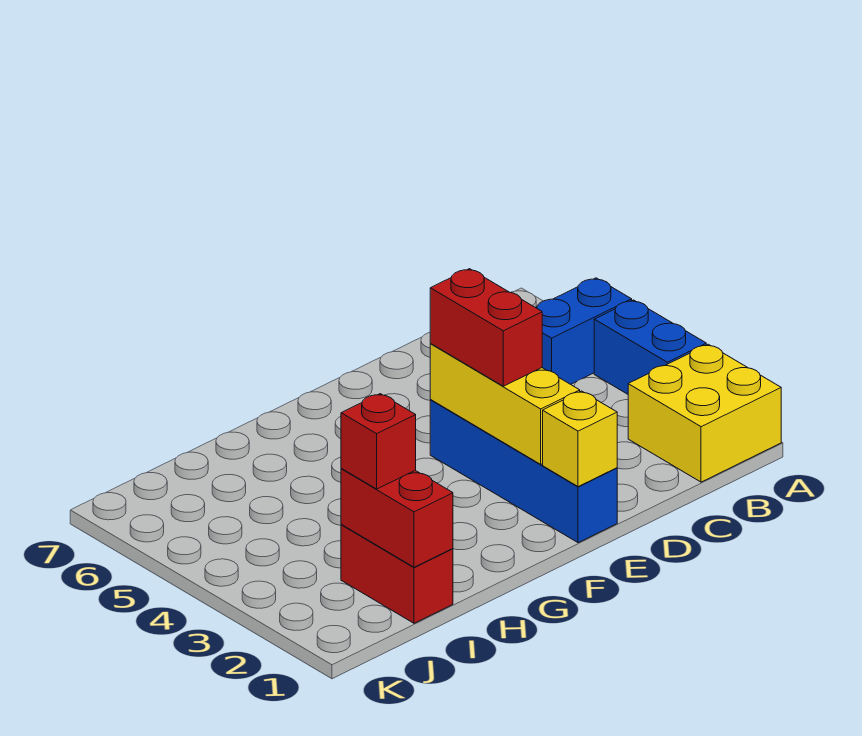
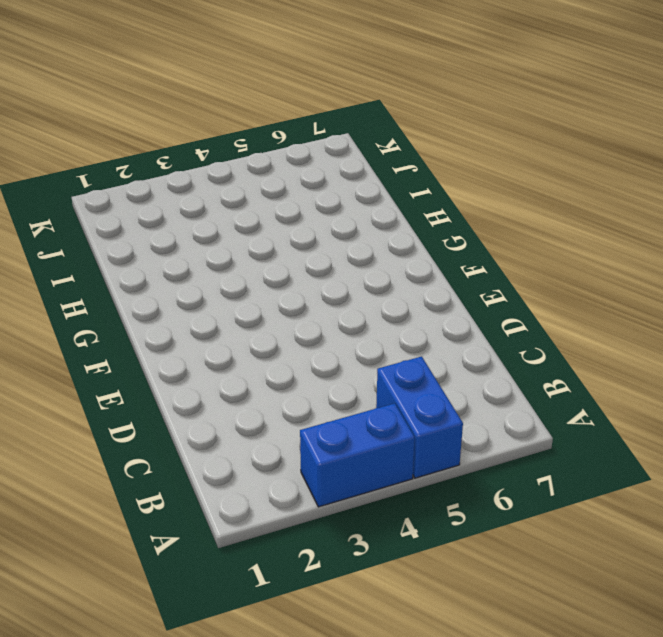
none -> yellow 2x2 brick [628,344,781,482]
none -> blue 1x4 brick [430,400,617,543]

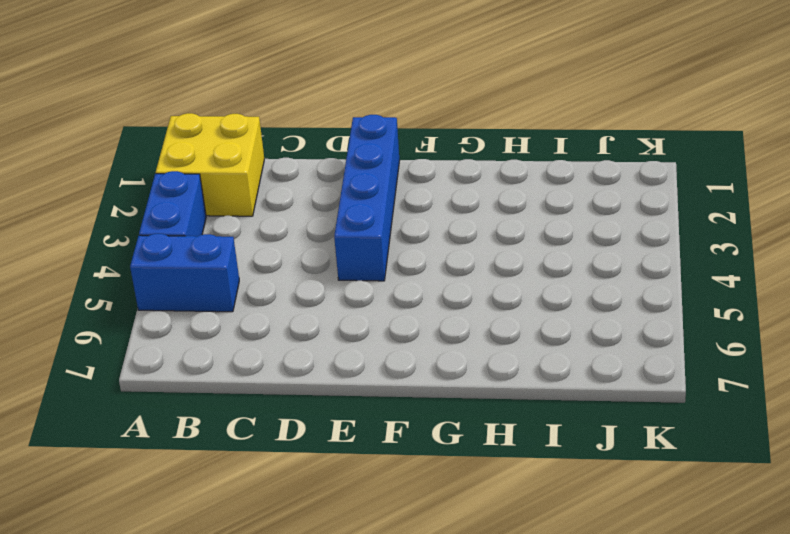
none -> red 1x2 brick [341,525,453,623]
none -> yellow 1x1 brick [543,391,617,487]

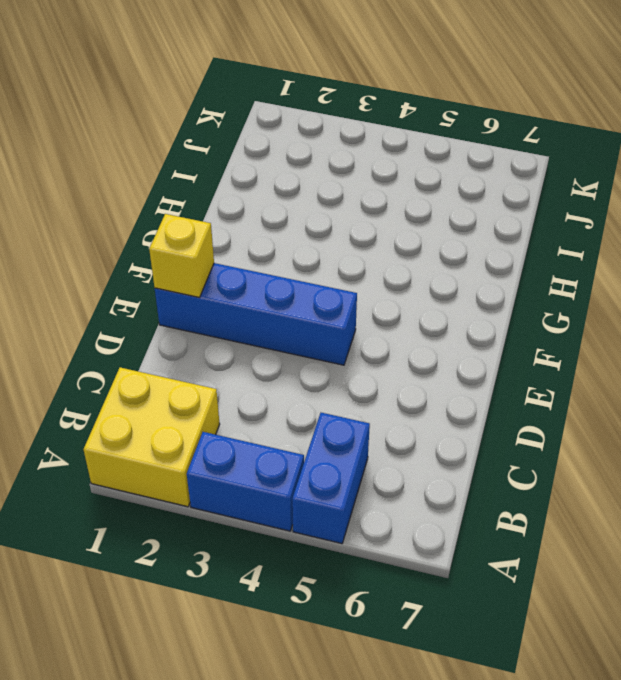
none -> red 1x2 brick [341,525,453,623]
none -> yellow 1x3 brick [430,344,580,464]

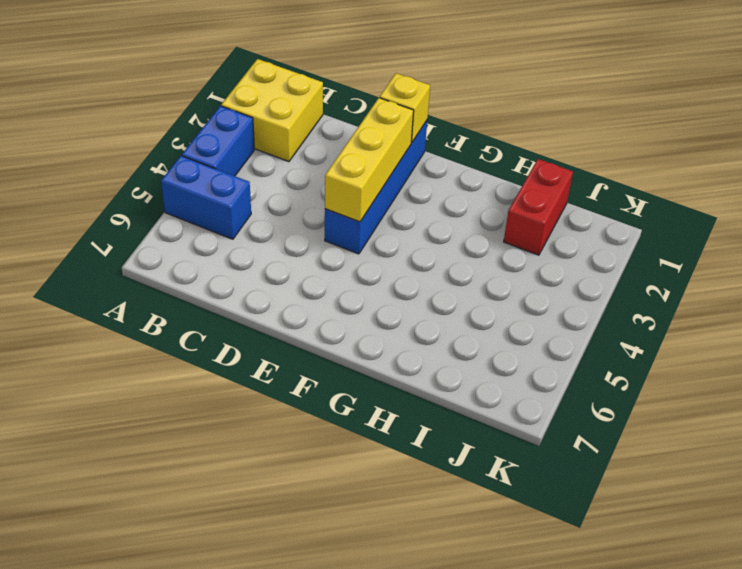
none -> red 1x2 brick [341,469,453,567]
none -> red 1x2 brick [430,269,542,386]

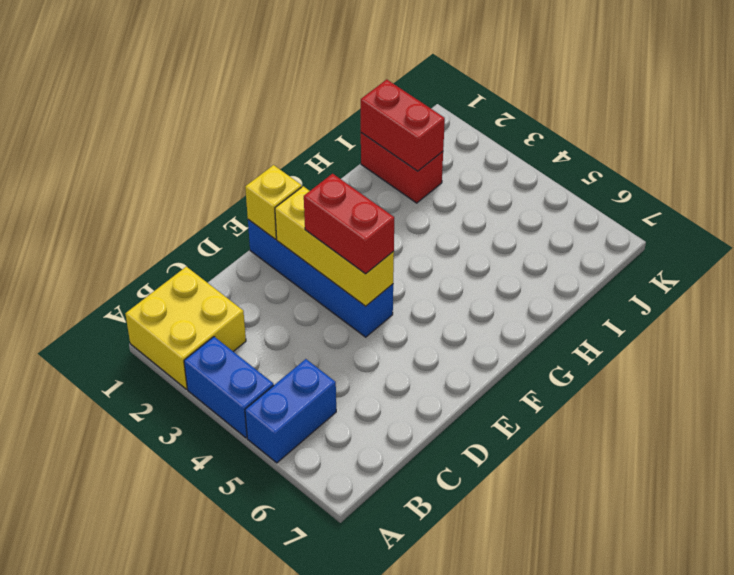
none -> red 1x1 brick [341,394,416,489]

